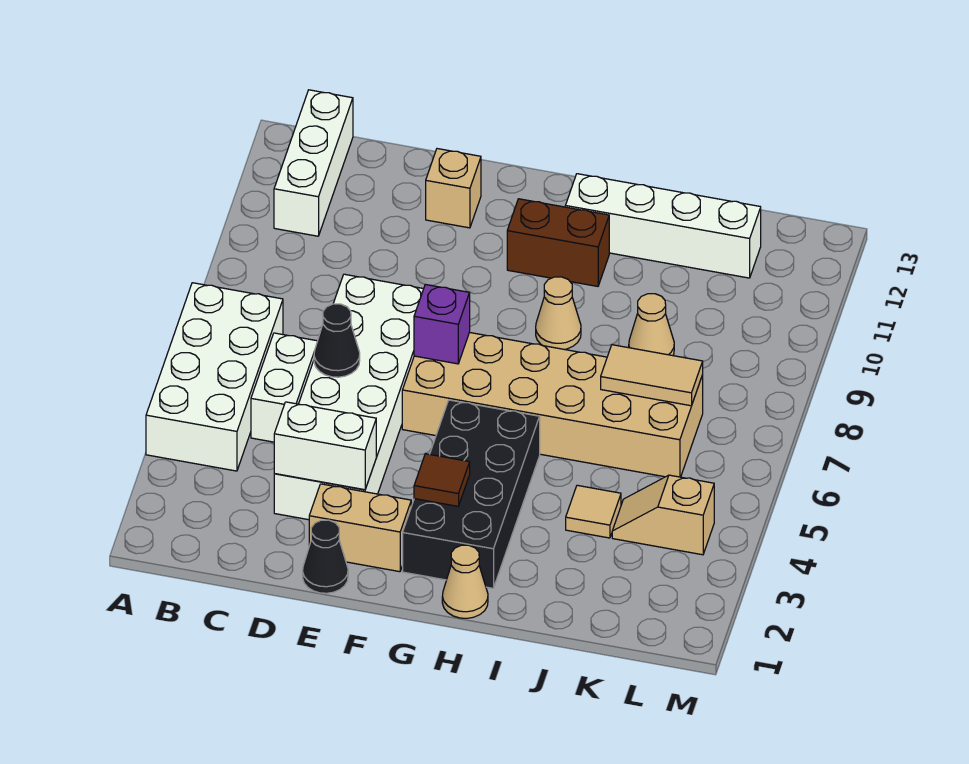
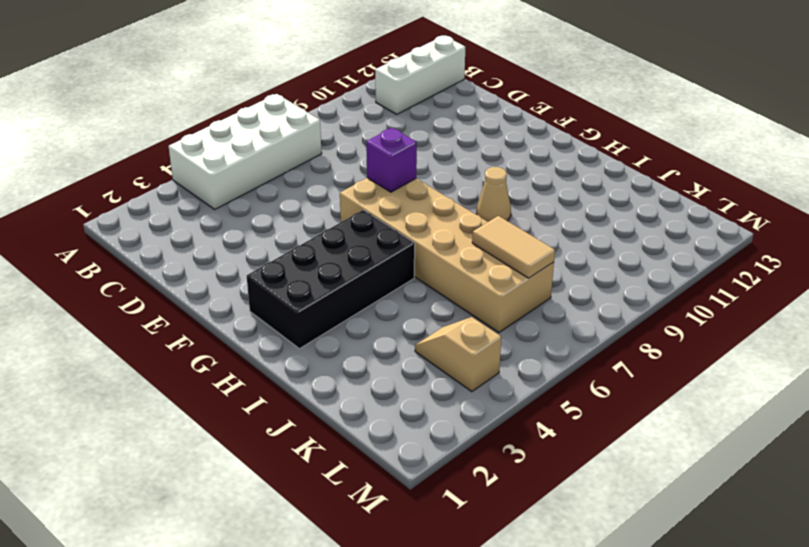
none -> white 1x2 brick [251,333,317,442]
none -> white 2x6 brick [274,274,423,520]
none -> black 1x1 cone [303,520,348,593]

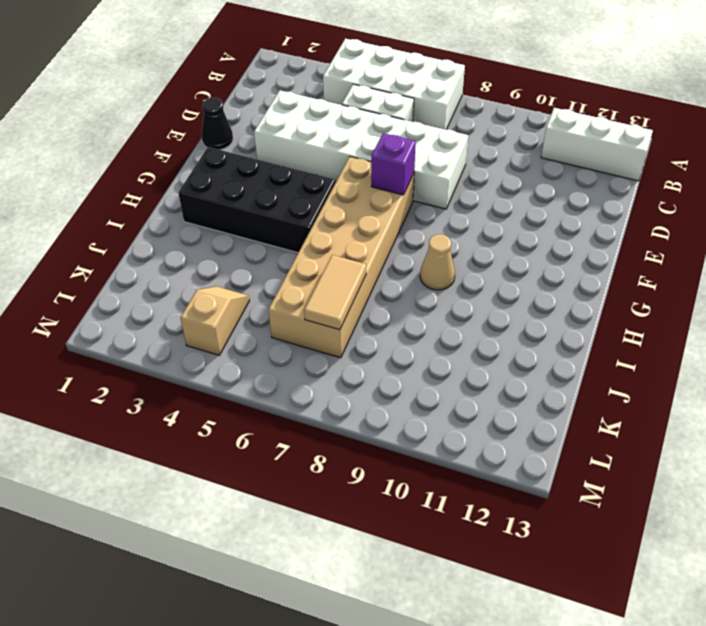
none -> tan 1x2 brick [309,484,411,572]
none -> tan 1x1 brick [426,149,481,228]
none -> brown 1x2 brick [507,199,609,286]

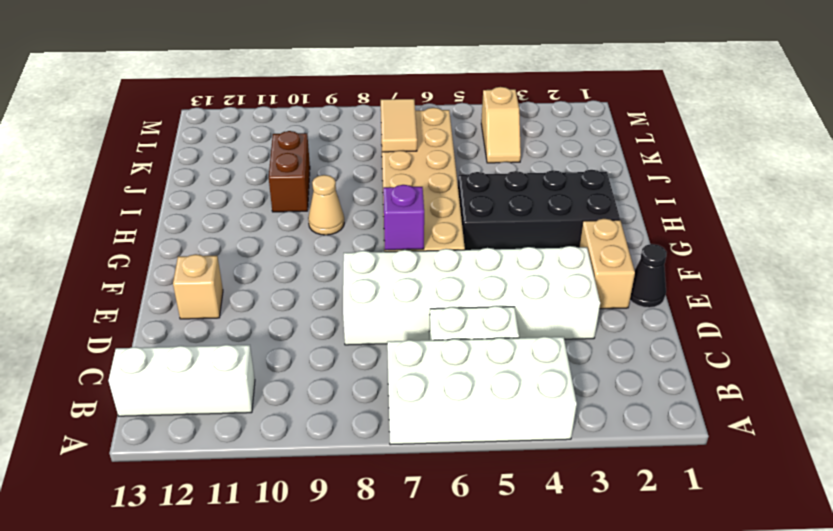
brown 1x2 brick [269,131,310,212] -> brown 1x2 brick moved to [507,199,609,286]
none -> tan 1x1 cone [442,545,488,618]
none -> white 1x4 brick [565,174,761,278]
none -> tan 1x1 tile [566,485,621,538]

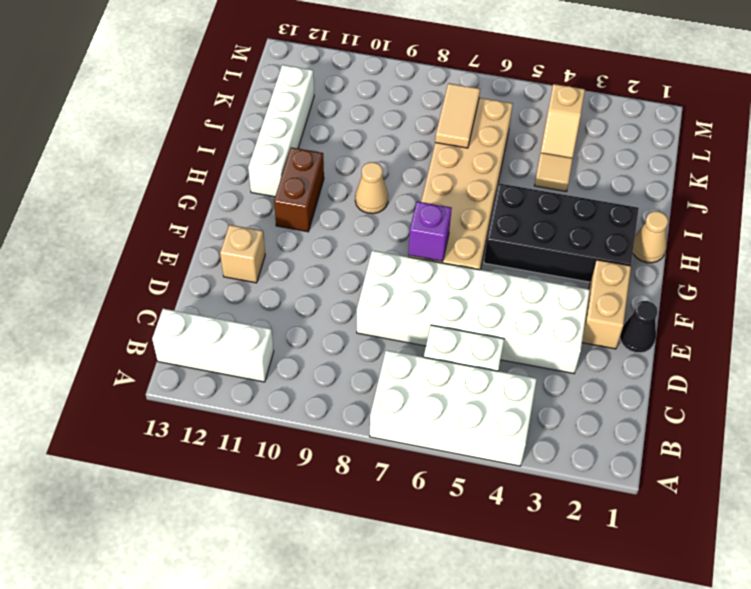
none -> tan 1x1 cone [629,294,674,356]
none -> white 1x2 brick [274,402,376,490]
none -> black 1x1 cone [314,304,360,377]

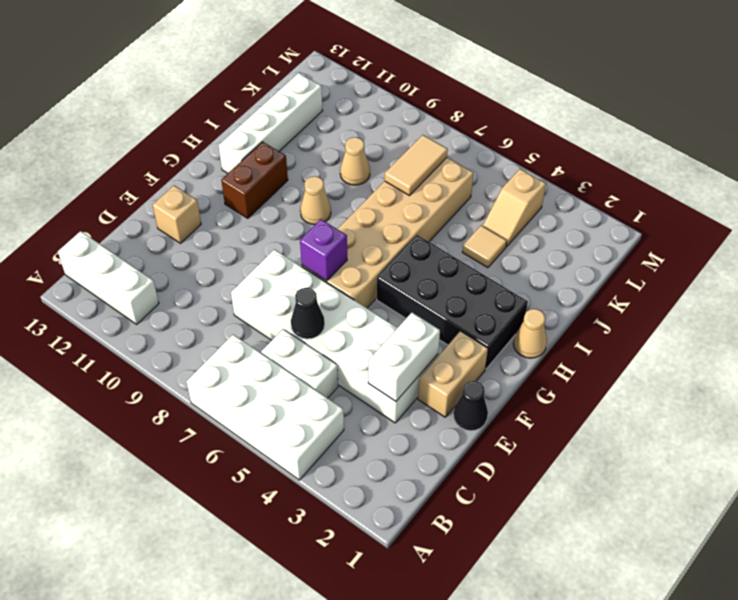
none -> brown 1x1 tile [414,454,470,506]

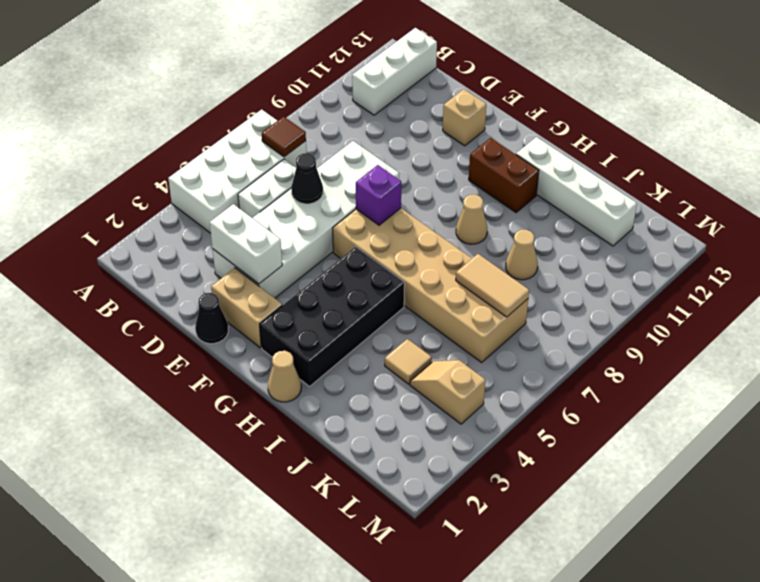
brown 1x1 tile [262,116,306,157] -> brown 1x1 tile moved to [414,454,470,506]

